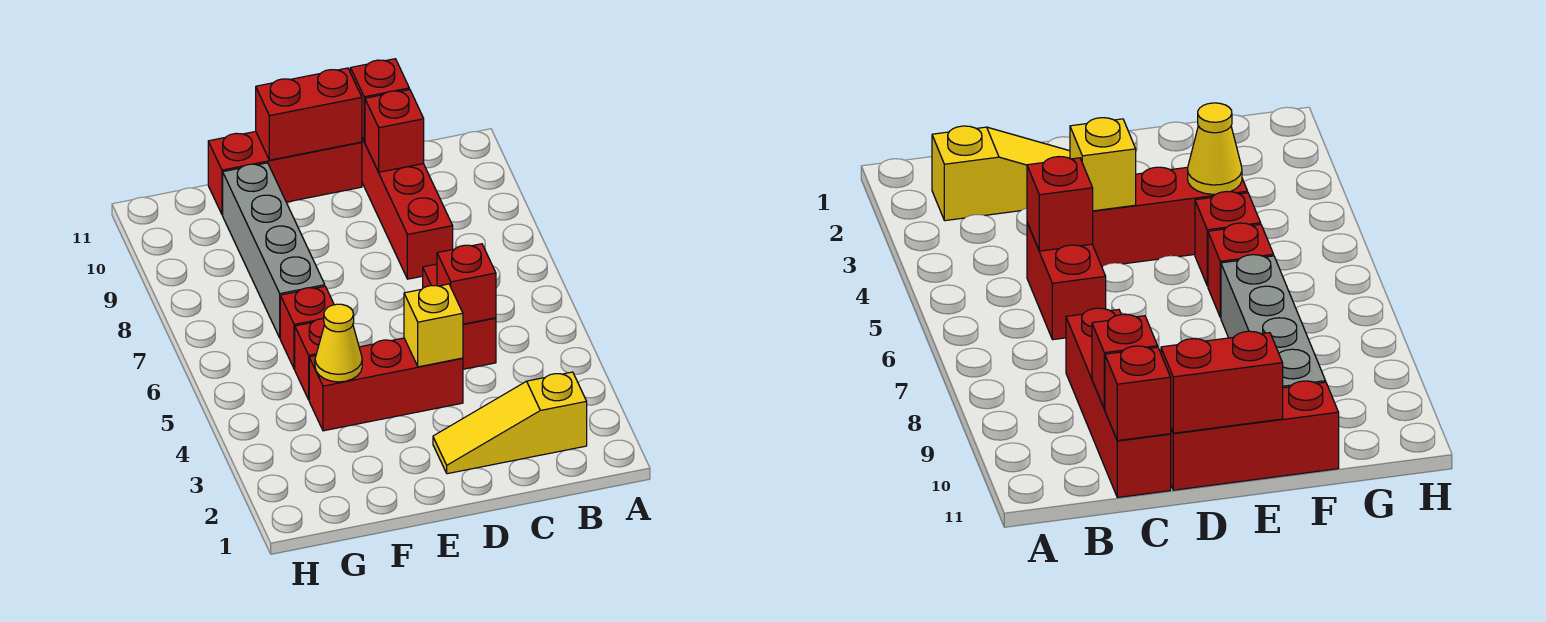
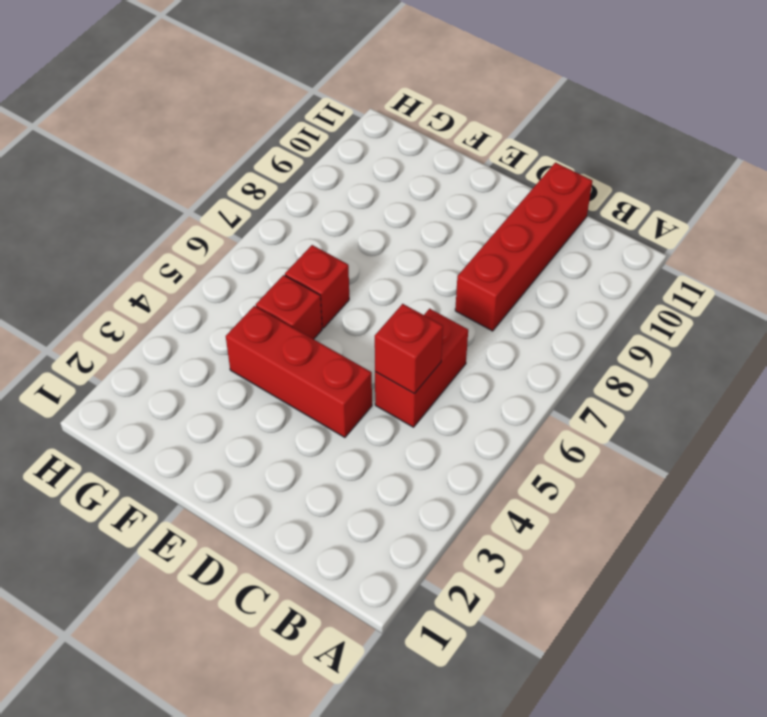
none -> yellow 1x3 slope [433,372,587,474]
none -> red 1x3 brick [208,131,362,215]
none -> grey 1x4 brick [223,163,325,338]

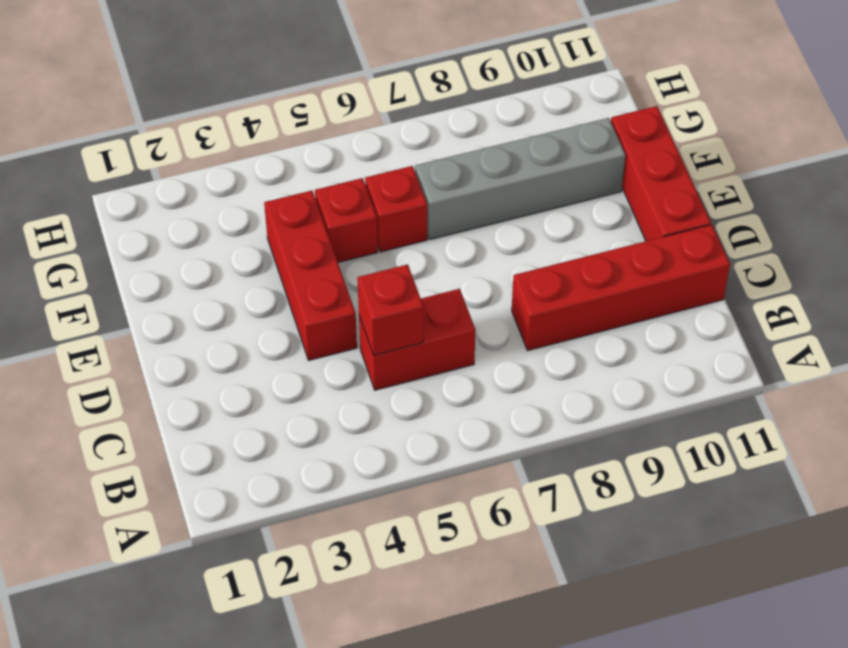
none -> yellow 1x3 slope [433,372,587,474]
none -> red 1x1 brick [365,89,424,172]
none -> red 1x1 brick [350,59,409,141]

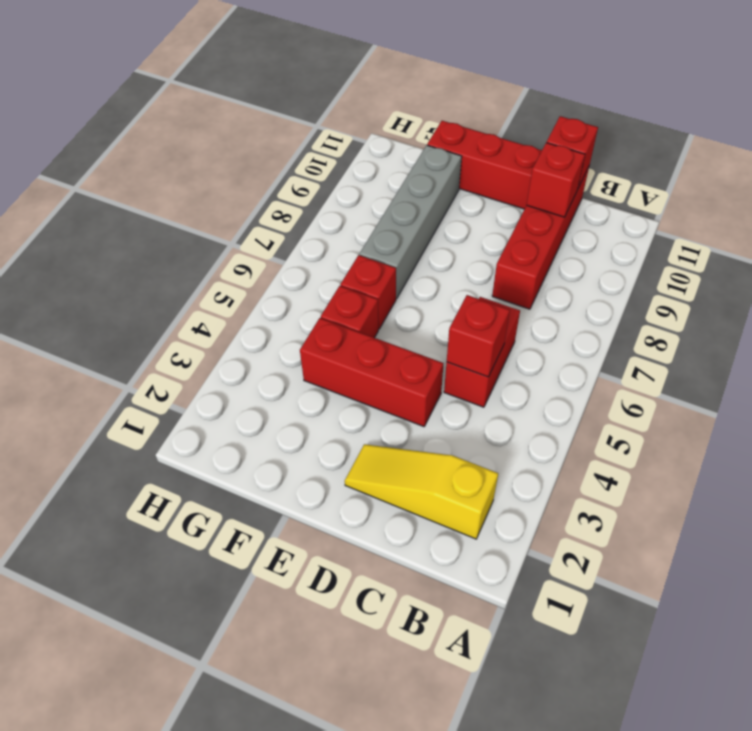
none -> yellow 1x1 brick [404,284,463,367]
none -> red 1x2 brick [256,68,362,160]
none -> yellow 1x1 cone [315,304,362,382]

